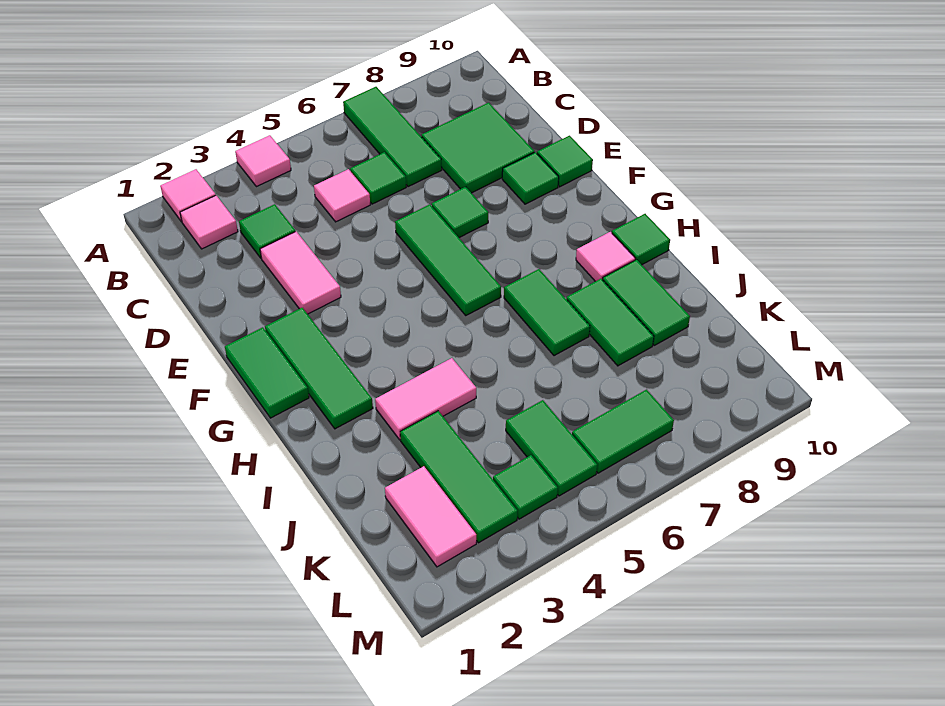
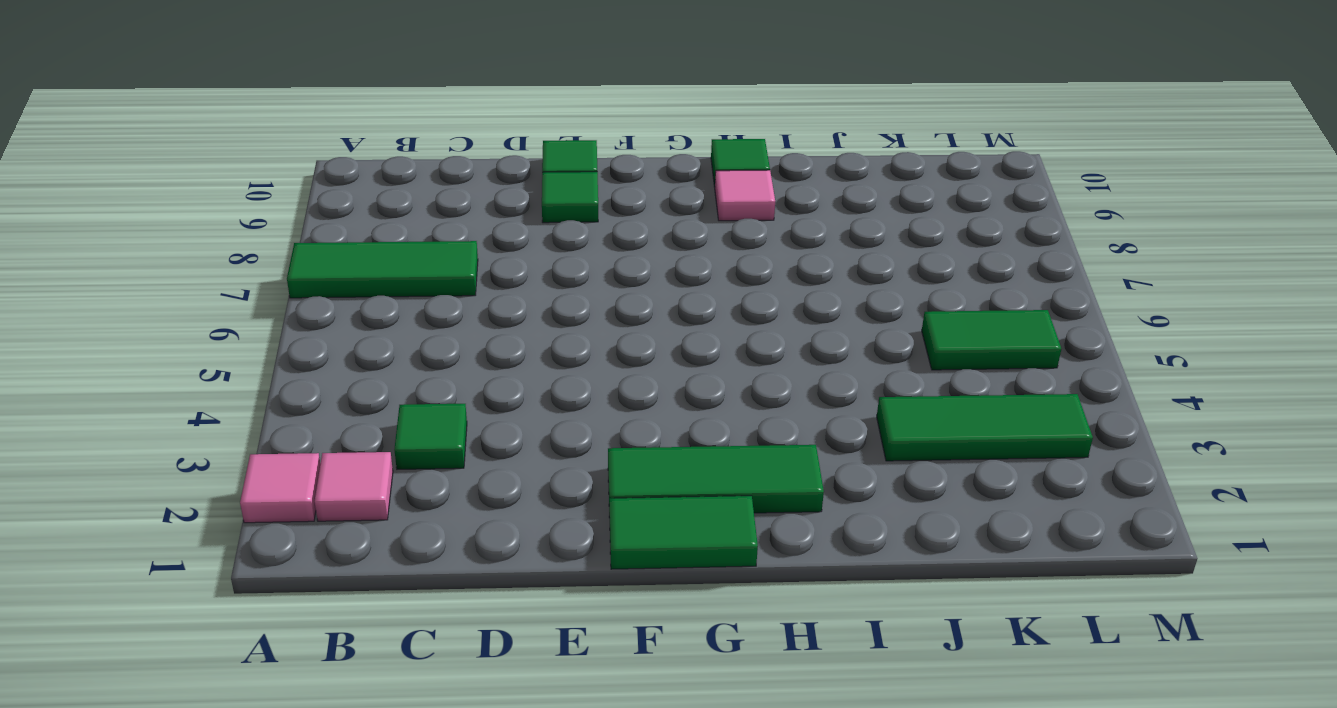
none -> pink 1x1 tile [235,135,291,187]
none -> pink 1x1 tile [314,169,370,222]
none -> green 1x1 tile [350,152,406,204]

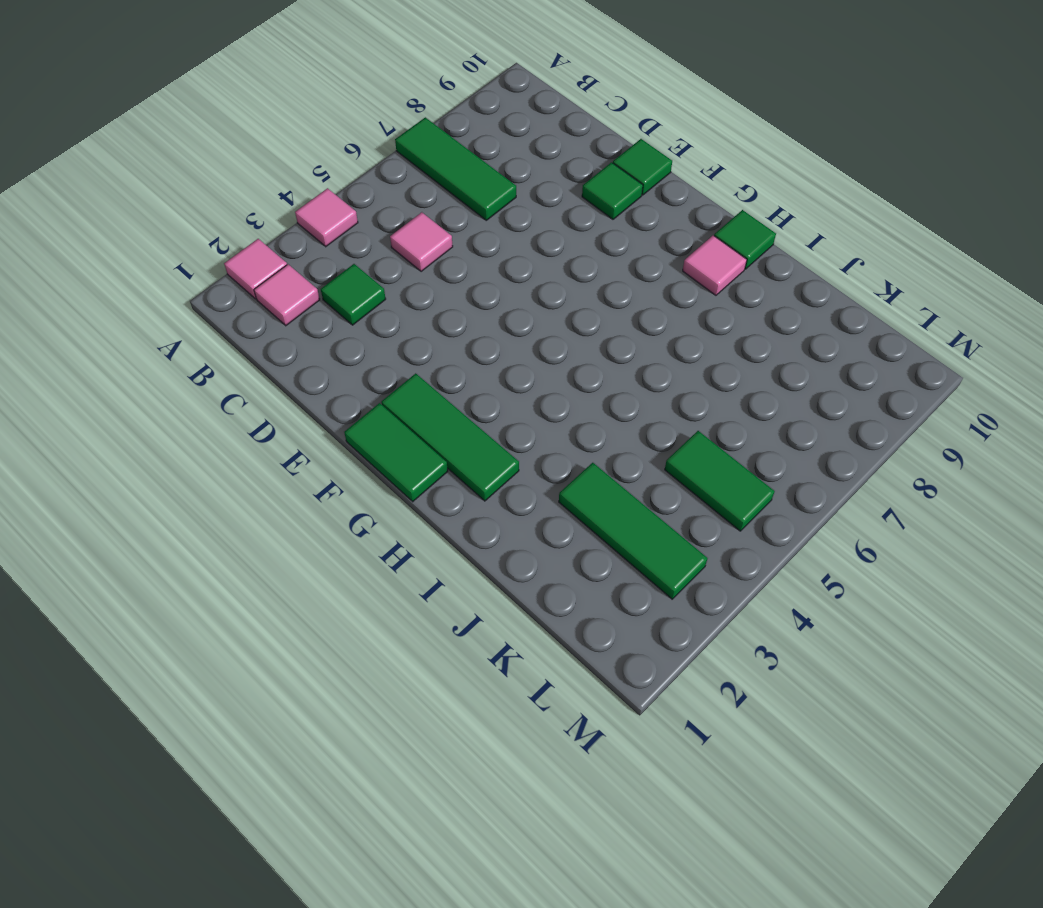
none -> green 1x1 tile [350,152,406,204]
none -> green 2x2 tile [422,103,534,193]
none -> pink 1x2 tile [260,232,341,314]

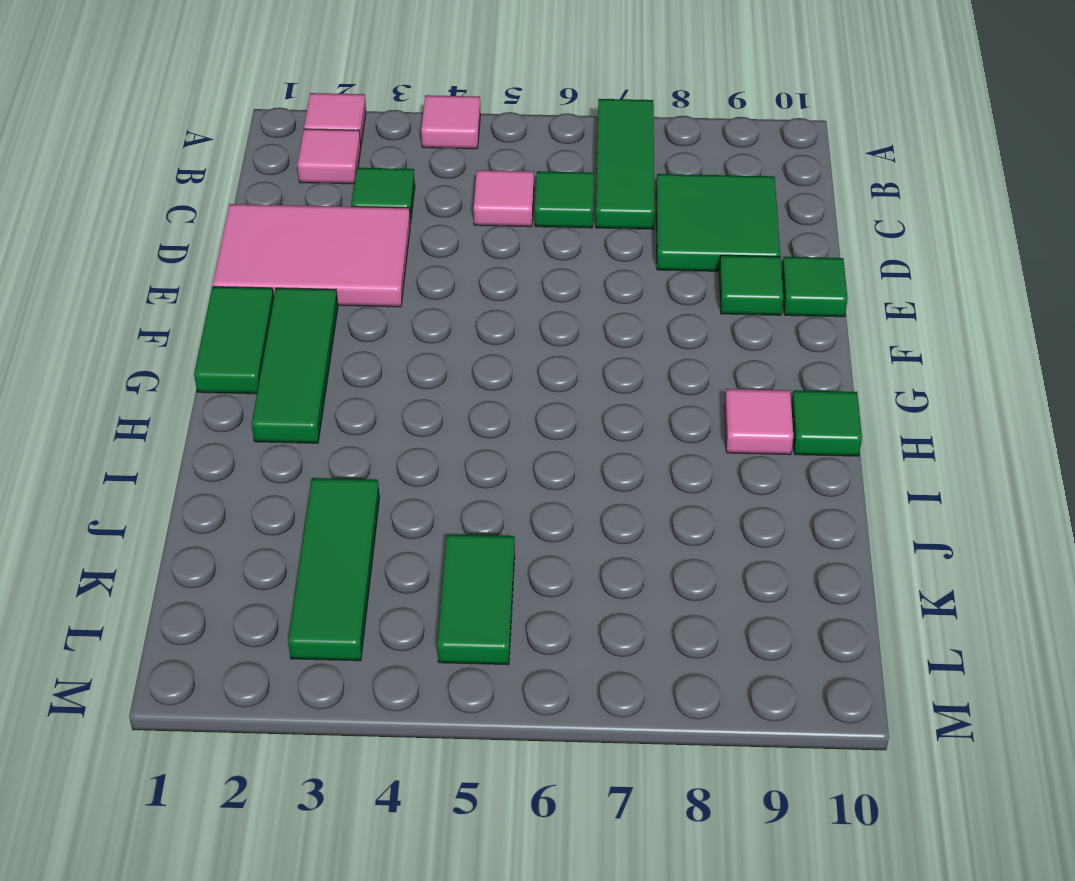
pink 2x3 tile [213,204,410,307] -> pink 1x2 tile [260,232,341,314]
none -> green 1x3 tile [395,204,501,315]
none -> green 1x1 tile [432,187,488,238]
none -> green 1x2 tile [504,269,590,356]

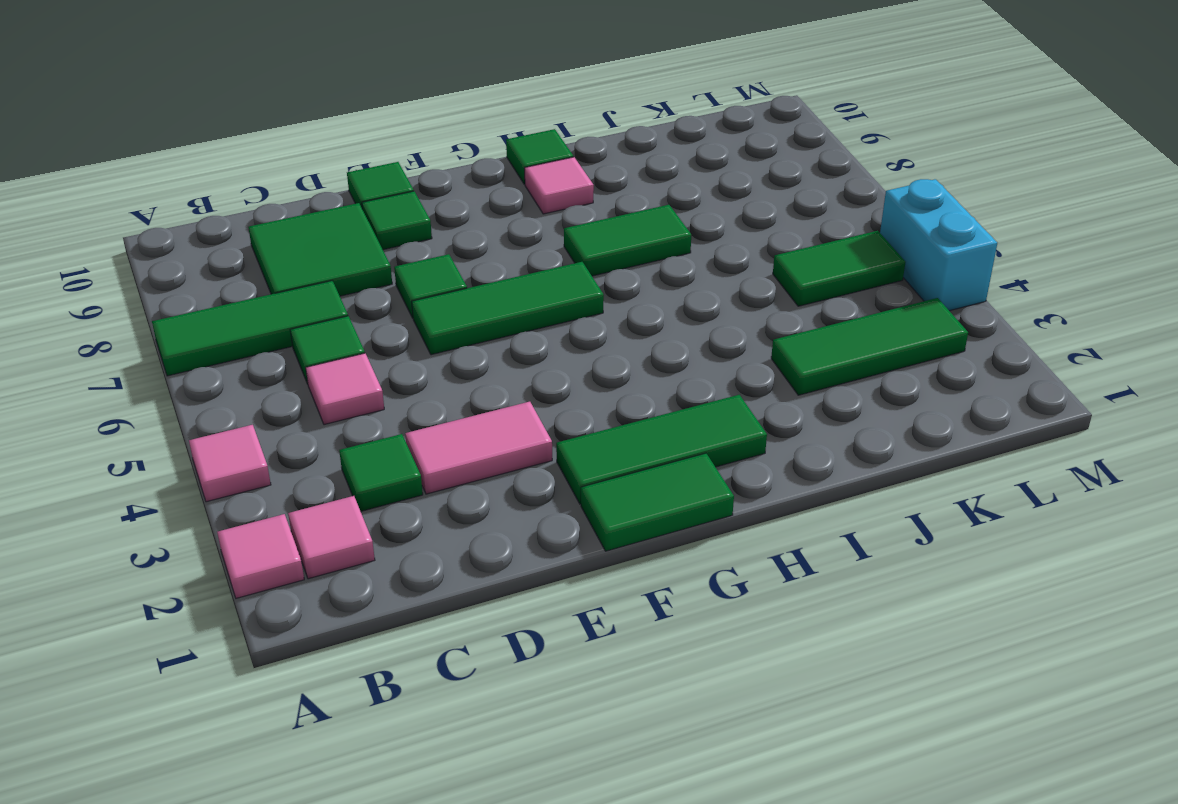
cyan 1x2 brick [880,179,997,311] -> none
none -> pink 1x2 tile [375,358,476,440]
none -> green 1x2 tile [566,279,654,366]
none -> green 1x2 tile [603,260,690,345]

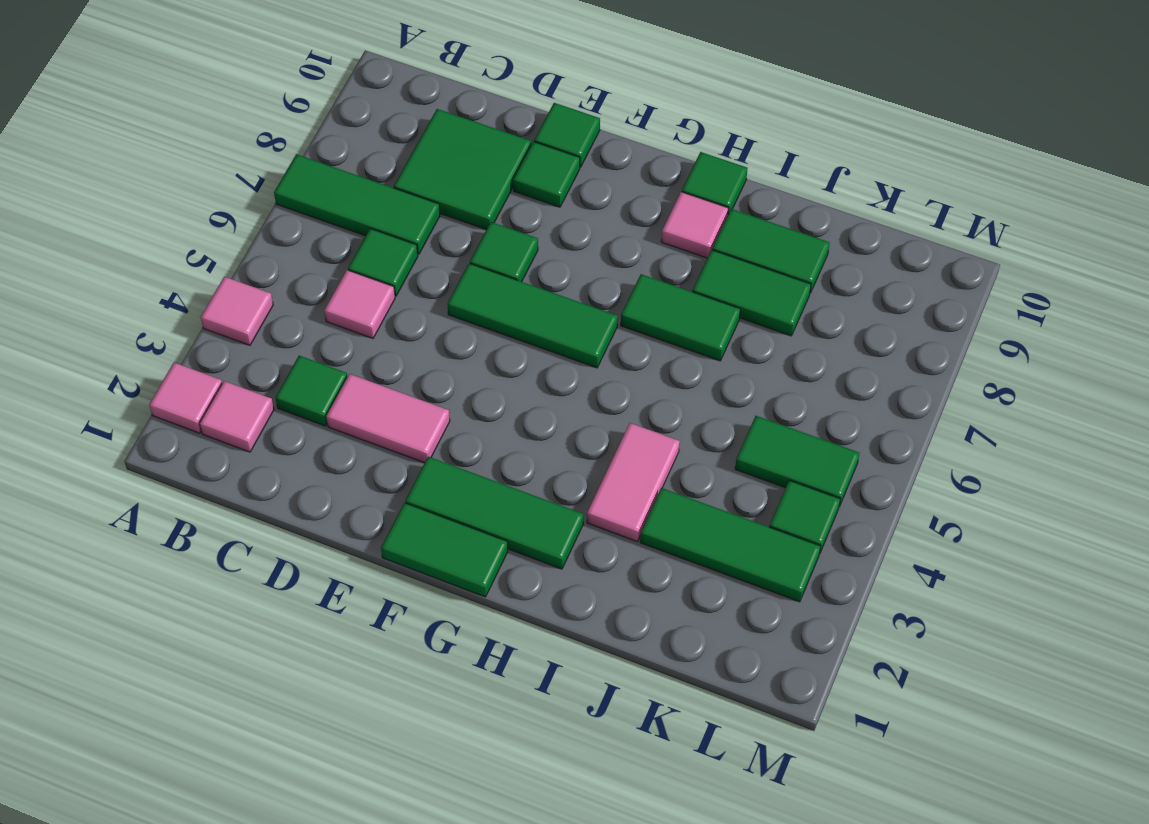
none -> pink 1x2 tile [385,466,476,567]
none -> green 1x2 tile [572,390,674,473]

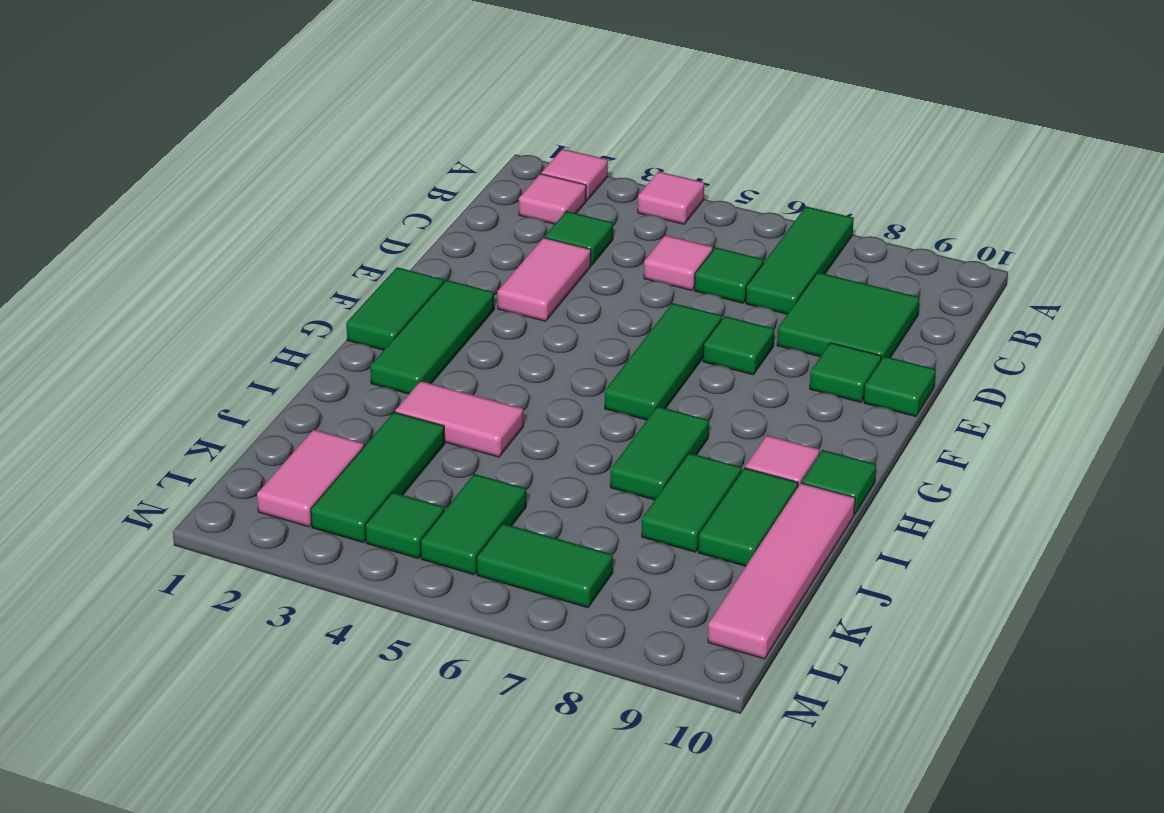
pink 1x4 tile [708,483,855,659] -> none

